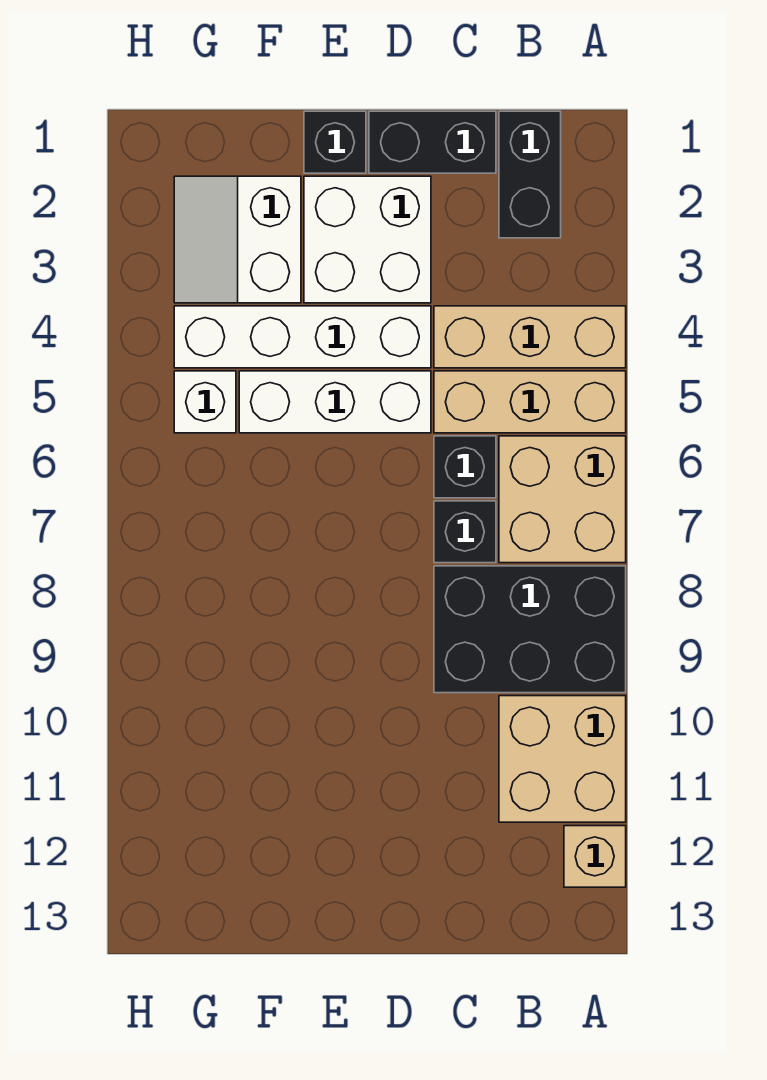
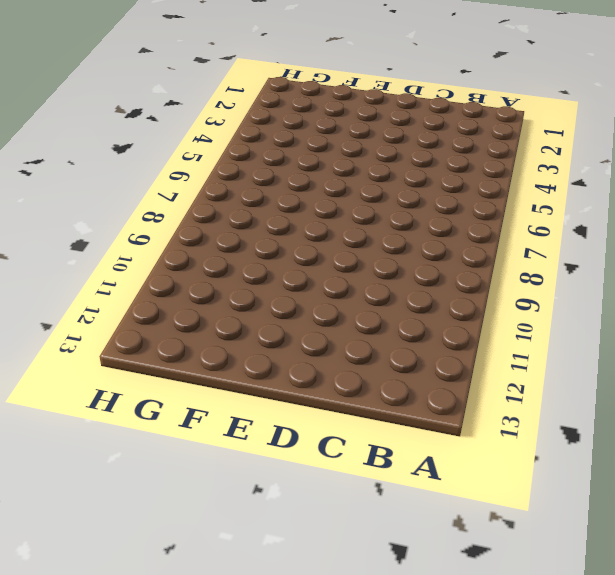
none -> tan 1x3 brick [434,306,626,368]
none -> tan 1x3 brick [434,371,626,433]
none -> tan 2x2 brick [499,436,626,563]

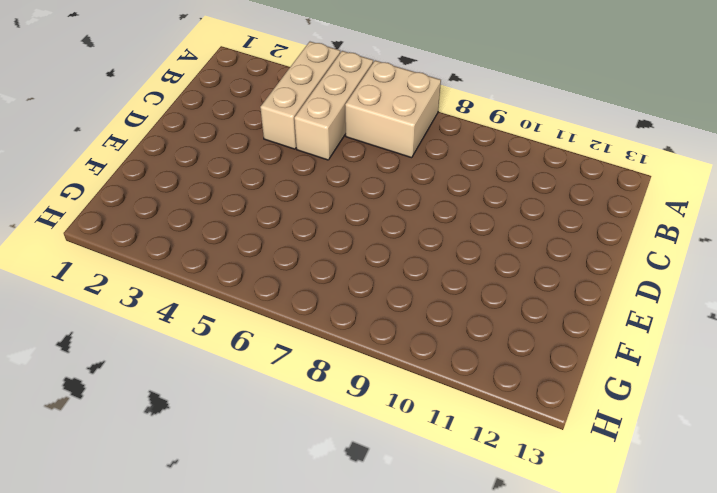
none -> black 2x3 brick [434,566,626,693]
none -> tan 2x2 brick [499,696,626,822]
none -> tan 1x1 brick [564,826,626,887]

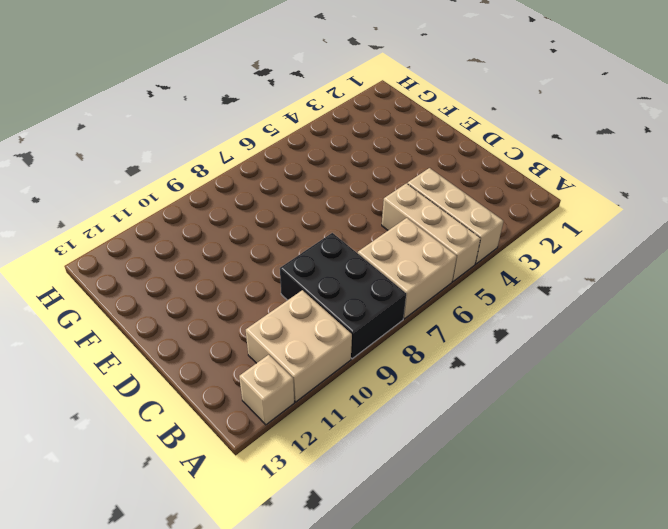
none -> black 1x2 brick [499,111,561,238]
none -> black 1x2 brick [369,111,496,173]
none -> black 1x1 brick [434,436,496,498]

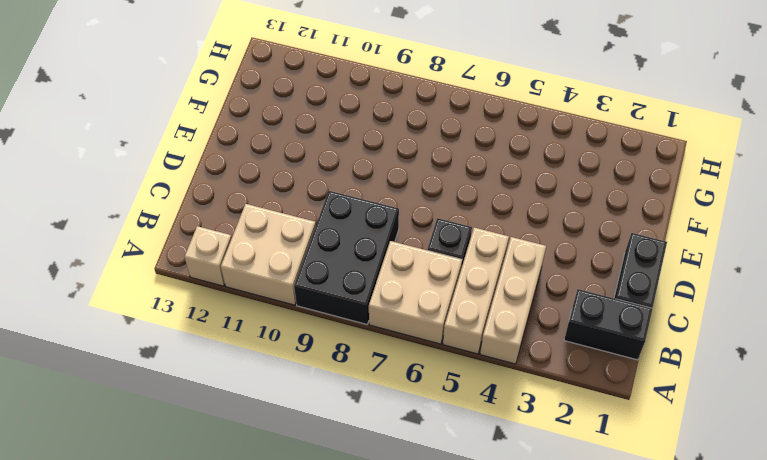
none -> black 1x1 brick [434,501,496,563]
none -> white 2x2 brick [304,176,431,303]
none -> white 1x4 brick [174,306,431,368]

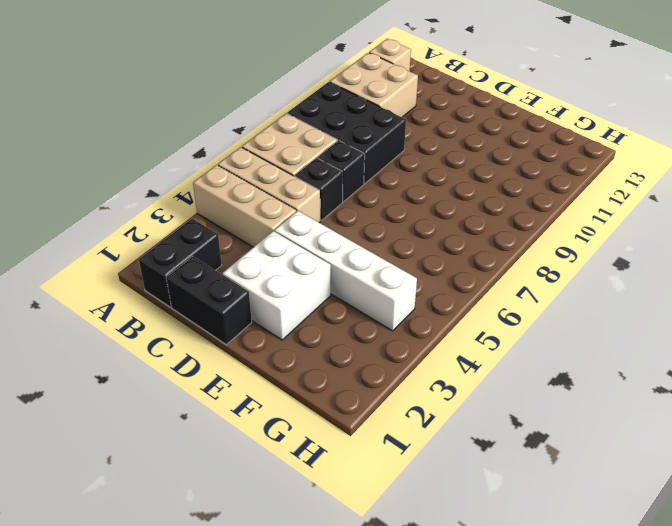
none -> white 1x3 brick [239,371,431,433]
none -> black 1x1 brick [304,111,366,173]
none -> white 2x2 slope [174,176,301,303]

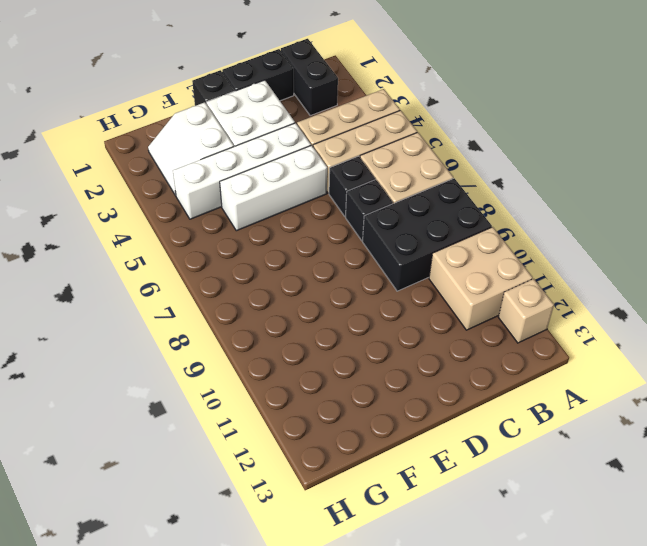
none -> white 1x1 brick [174,371,236,433]

